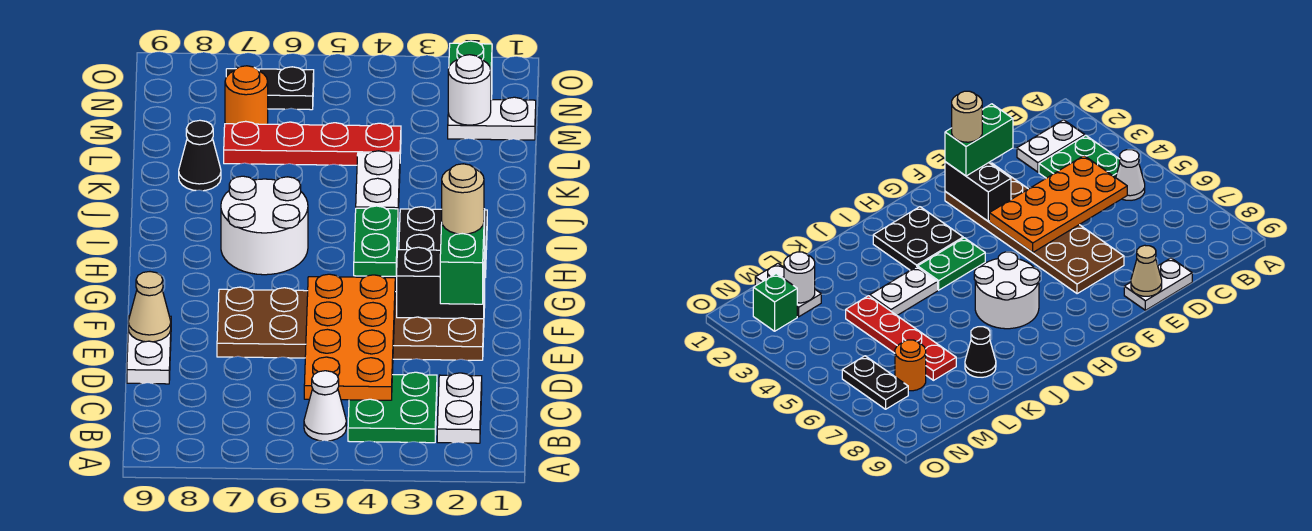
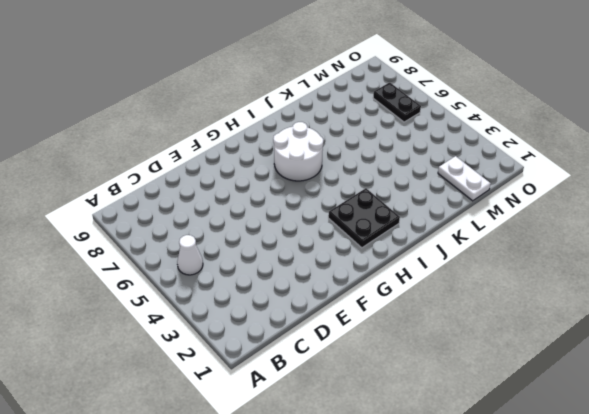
none -> white 1x2 plate [437,373,482,443]
none -> green 2x2 plate [348,372,437,443]
none -> white 1x2 plate [127,316,171,384]

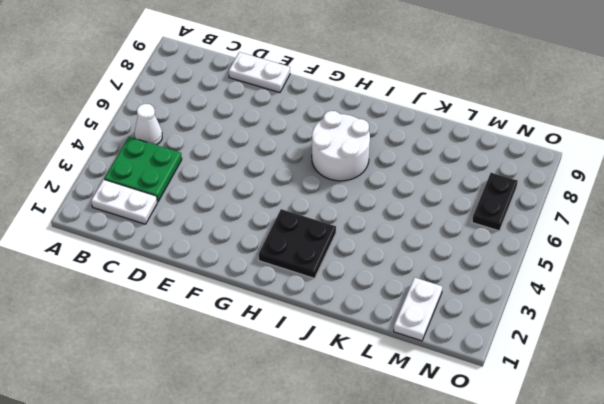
none -> brown 2x6 plate [217,287,485,360]
none -> green 1x2 plate [354,206,398,276]
none -> white 1x2 plate [356,151,400,212]

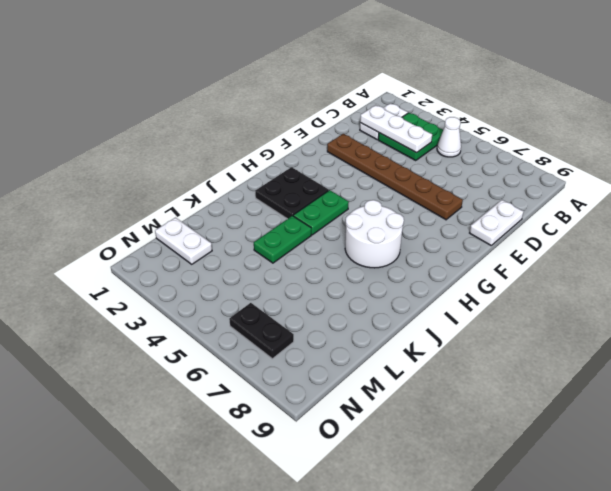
white 1x3 plate [360,105,432,153] -> orange 2x4 plate [304,274,395,400]
brown 1x6 plate [327,134,463,220] -> brown 2x6 plate [217,287,485,360]
green 1x2 plate [254,216,311,263] -> white 1x2 plate [356,151,400,212]
none -> black 1x1 cone [179,120,221,191]
none -> red 1x4 plate [224,121,401,165]
none -> orange 1x1 round brick [225,66,268,124]

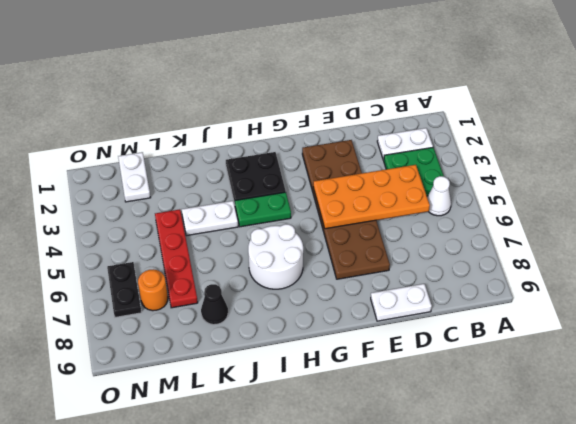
none -> green 1x1 brick [449,41,492,99]
none -> tan 1x1 cone [128,272,171,342]
none -> black 1x2 brick [396,247,485,319]

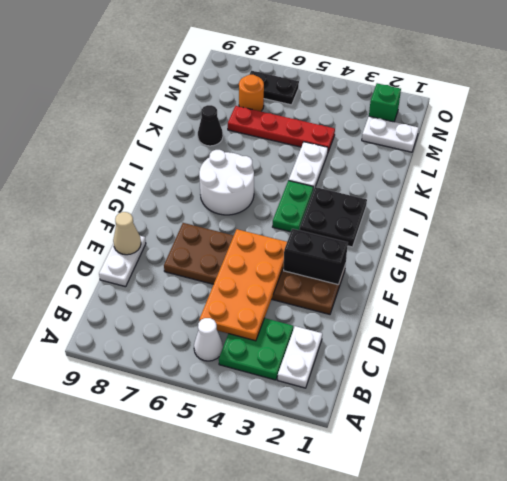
none -> white 1x1 round brick [448,55,491,125]
none -> green 1x2 brick [440,209,485,304]
none -> tan 1x1 round brick [442,164,484,234]

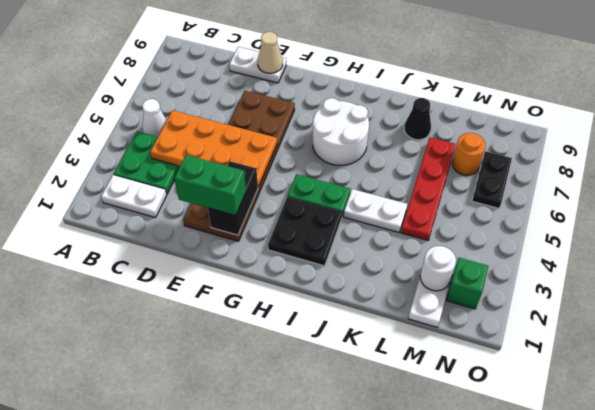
none -> tan 1x1 round brick [442,164,484,234]

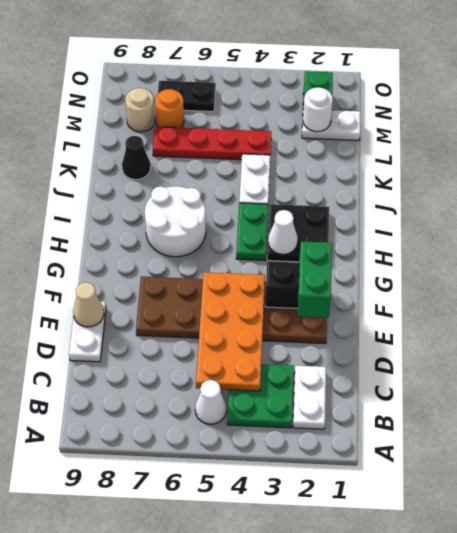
white 1x1 cone [268,210,298,254] -> none
tan 1x1 round brick [125,88,155,132] -> tan 1x1 round brick moved to [442,164,484,234]

